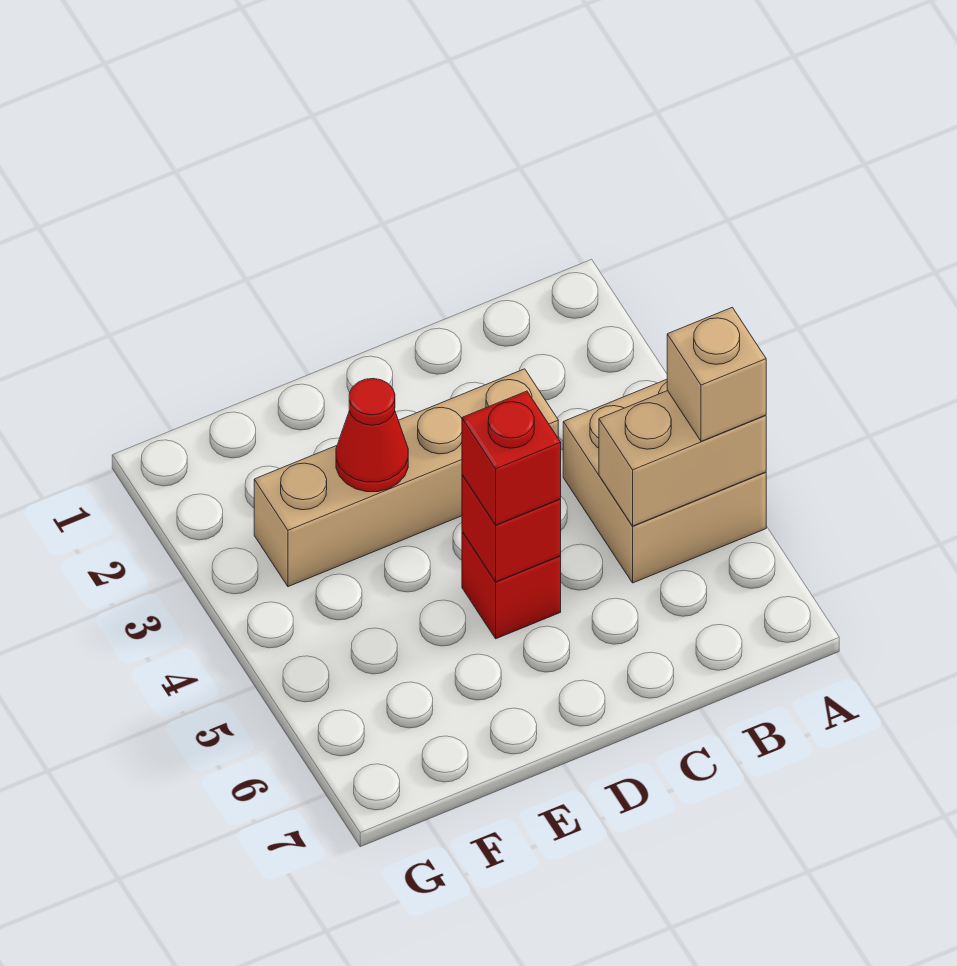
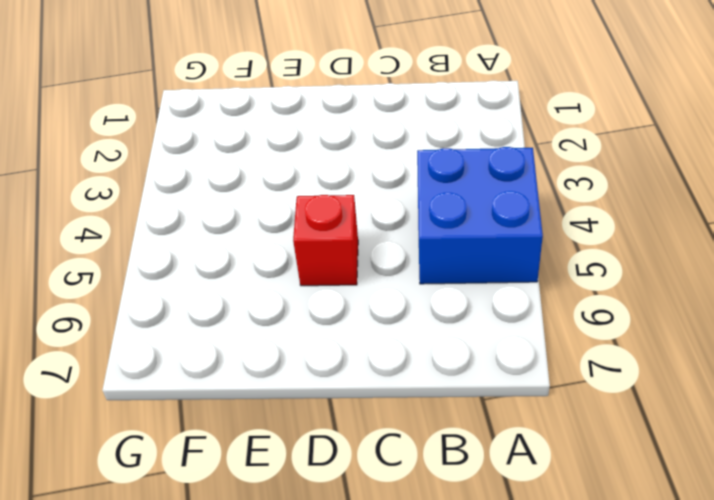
blue 2x2 brick [417,147,543,284] -> tan 2x2 brick [563,379,766,583]
none -> tan 1x4 brick [254,369,558,587]
none -> tan 1x2 brick [599,391,766,526]

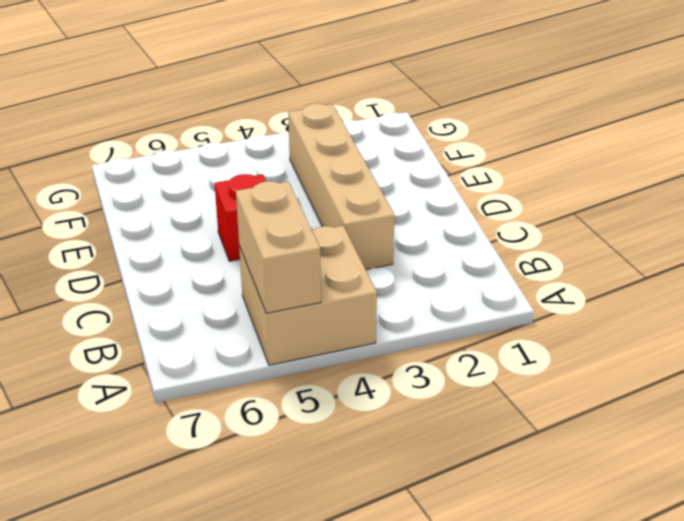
none -> red 1x1 brick [462,475,561,582]
none -> red 1x1 cone [336,379,408,492]

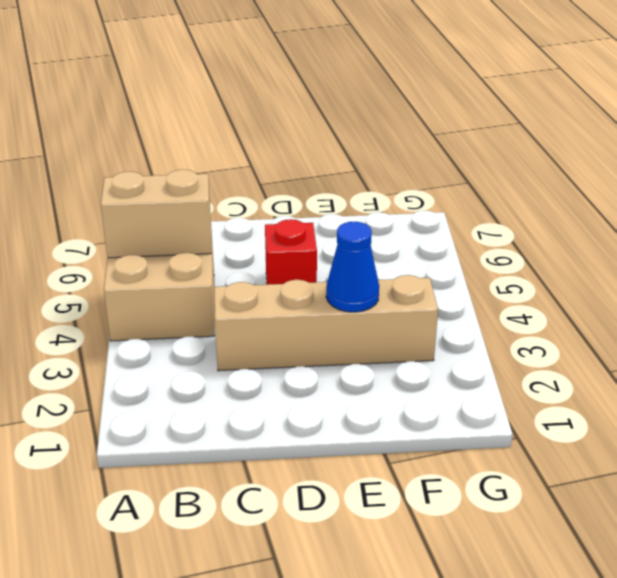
blue 1x1 cone [326,222,379,312] -> red 1x1 cone [336,379,408,492]
none -> red 1x1 brick [462,475,561,582]
none -> tan 1x1 brick [667,307,766,441]

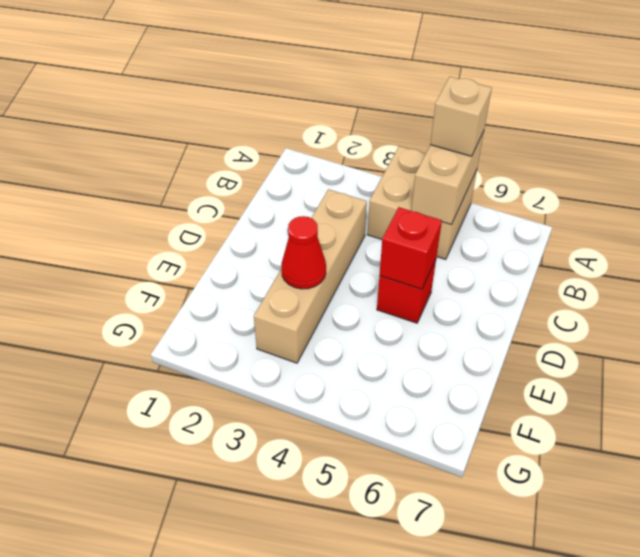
none -> red 1x1 brick [462,391,561,525]

